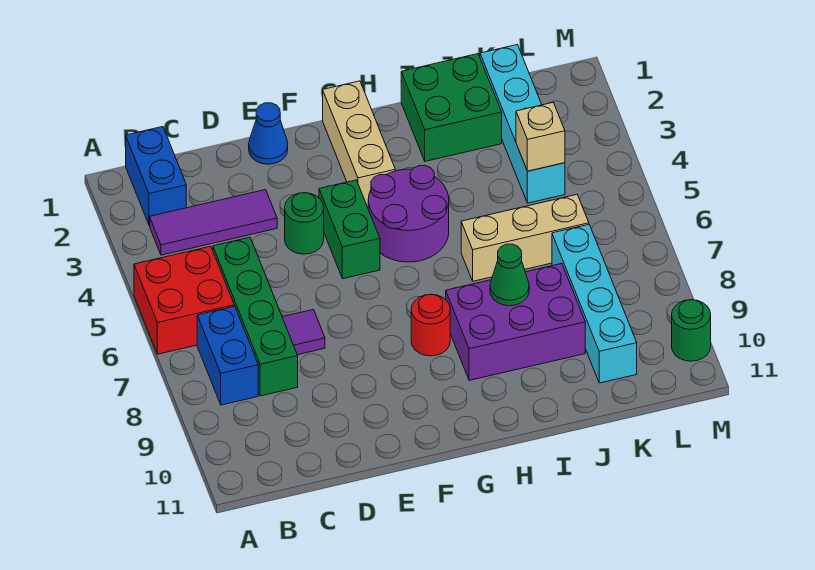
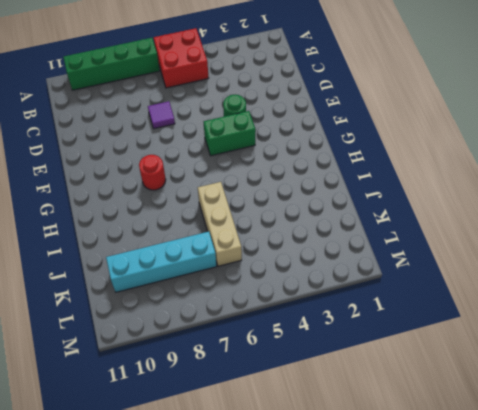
green 1x4 brick [64,38,160,90] -> green 1x4 brick moved to [213,237,298,396]
none -> blue 1x2 brick [126,127,186,225]
none -> purple 1x3 tile [150,190,277,255]
none -> blue 1x2 brick [197,306,258,405]

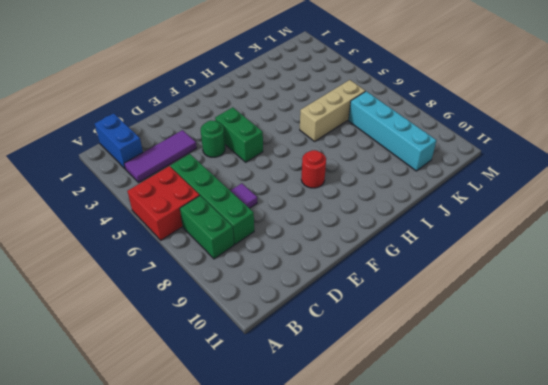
green 1x2 brick [180,196,234,259] -> blue 1x2 brick [197,306,258,405]
none -> blue 1x1 cone [249,103,288,164]
none -> tan 1x3 brick [323,81,395,207]
none -> purple 2x2 round brick [368,166,449,262]

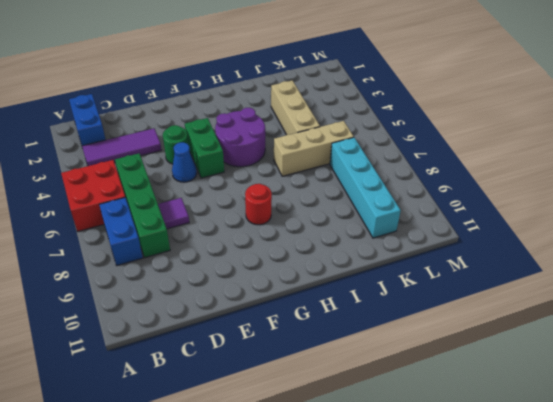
blue 1x1 cone [172,142,197,182] -> blue 1x1 cone moved to [249,103,288,164]
tan 1x3 brick [271,80,320,135] -> tan 1x3 brick moved to [323,81,395,207]
none -> purple 2x3 brick [446,264,585,380]
none -> green 2x2 brick [401,54,502,161]
none -> cyan 1x4 brick [480,45,565,203]

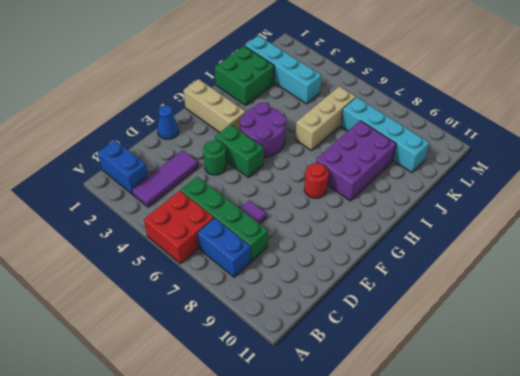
none -> green 1x1 round brick [672,300,711,361]
none -> green 1x1 cone [490,244,529,306]
none -> tan 1x1 brick [516,103,565,171]

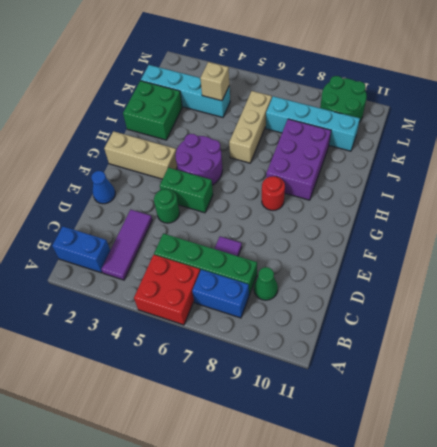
green 1x1 cone [254,267,278,300] -> green 1x1 cone moved to [490,244,529,306]
green 2x2 round brick [320,76,367,122] -> green 1x1 round brick [672,300,711,361]

